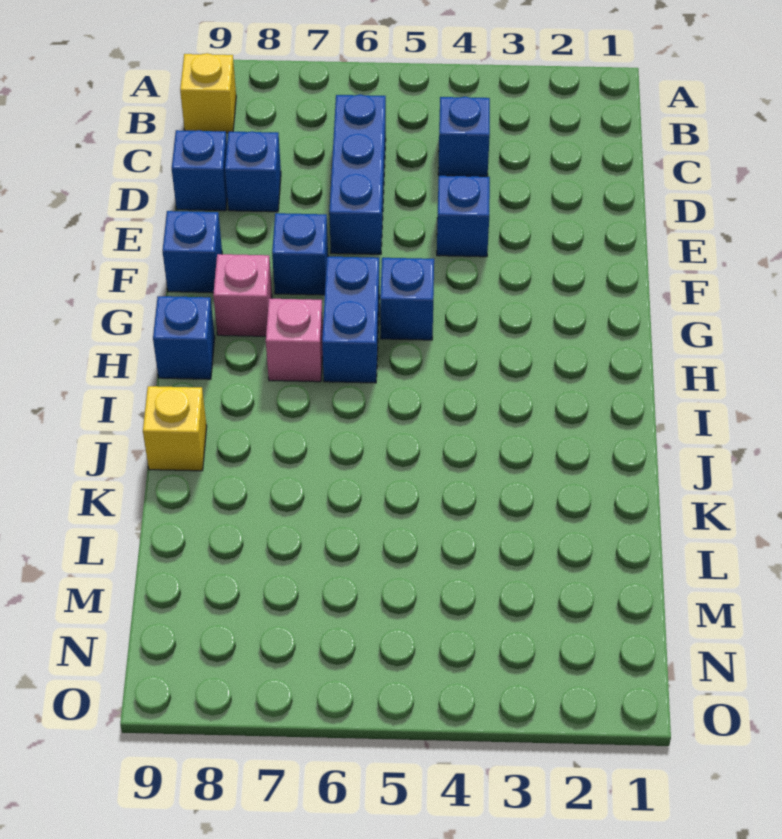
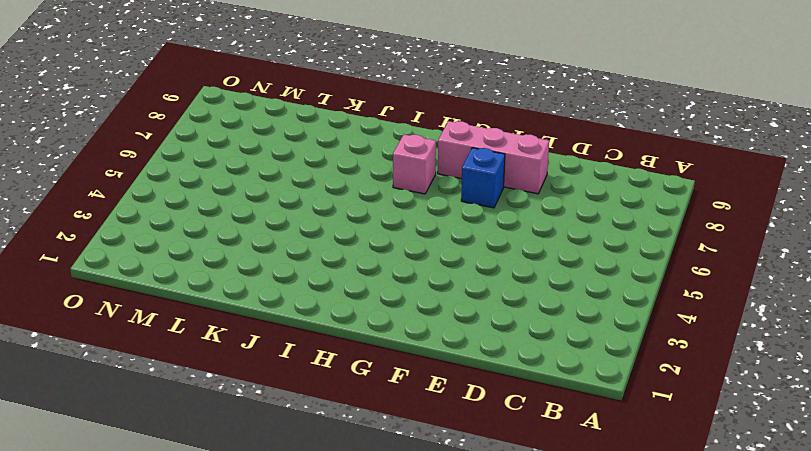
pink 1x3 brick [438,121,549,194] -> pink 1x1 brick [213,254,272,336]
none -> yellow 1x1 brick [180,53,236,133]
none -> blue 1x1 brick [438,97,490,177]
none -> blue 1x3 brick [329,94,386,254]

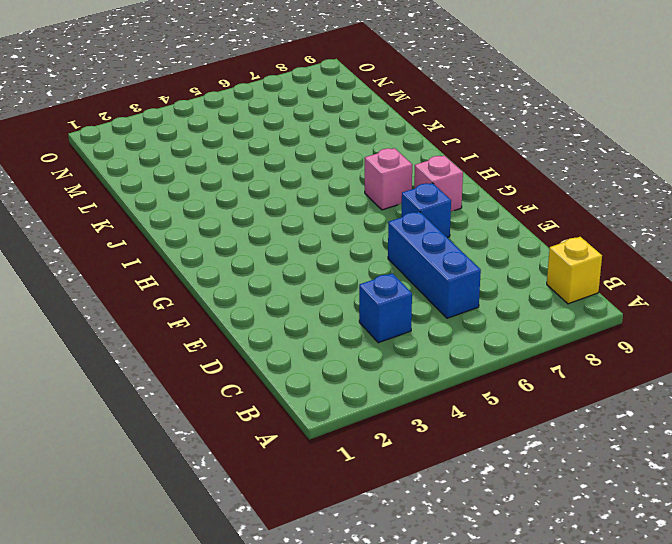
none -> blue 1x1 brick [225,131,281,212]
none -> blue 1x1 brick [172,130,227,211]
none -> blue 1x1 brick [437,176,490,257]

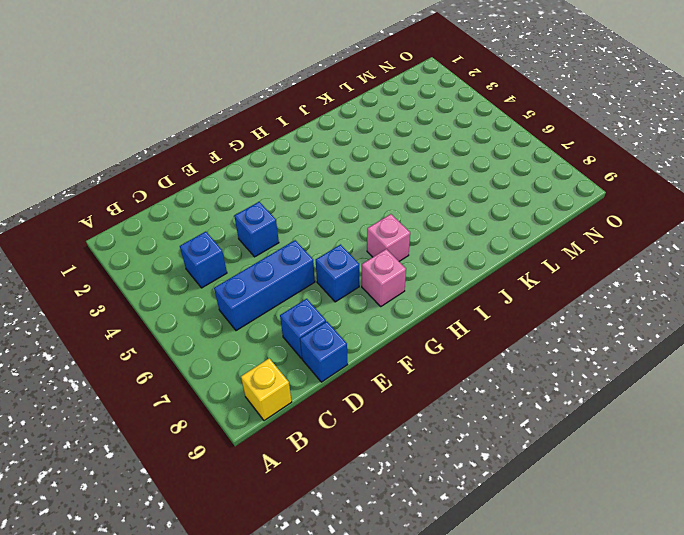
none -> blue 1x1 brick [163,211,222,293]
none -> blue 1x1 brick [380,258,434,340]
none -> blue 1x2 brick [322,257,380,383]

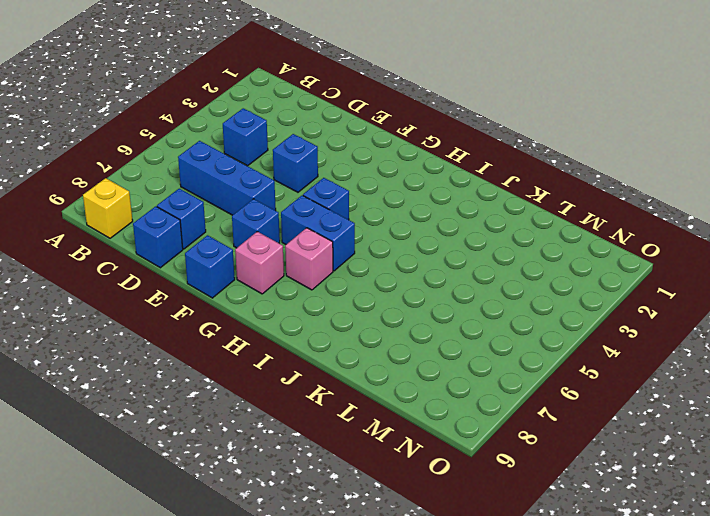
none -> blue 1x1 brick [153,296,215,379]
none -> yellow 1x1 brick [143,386,207,471]

